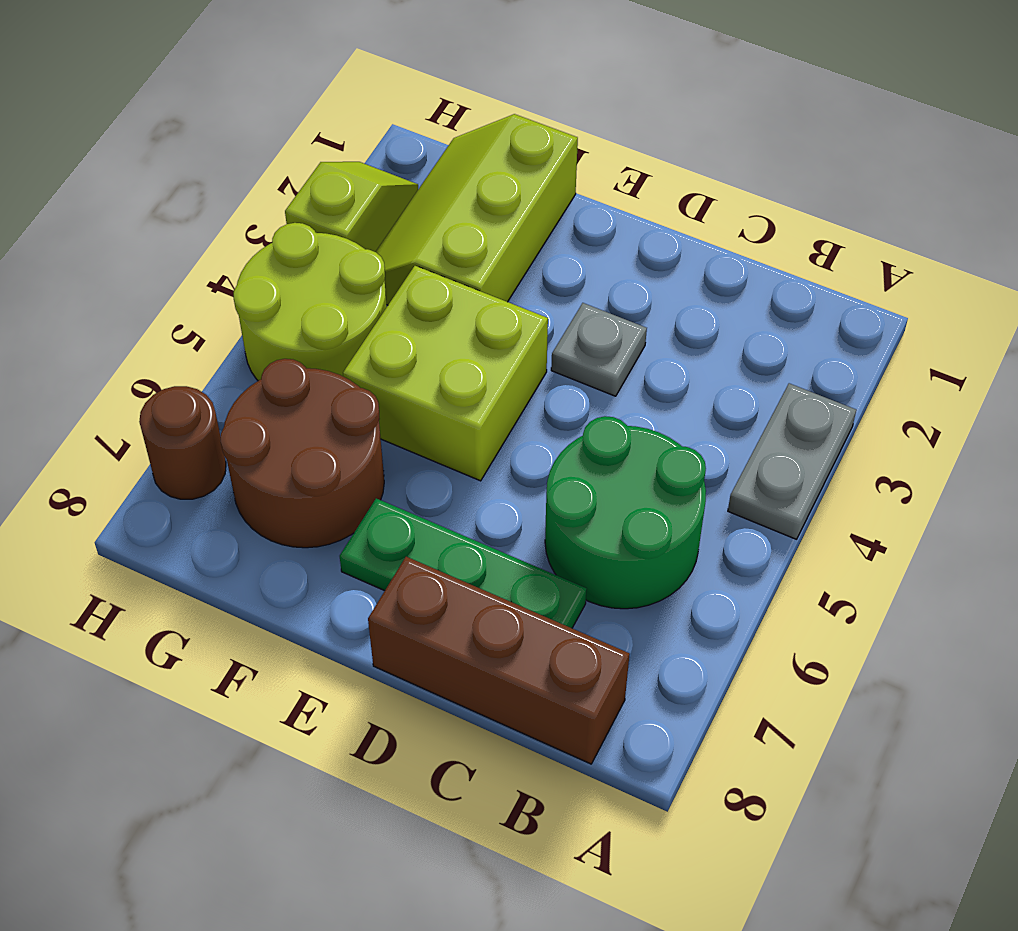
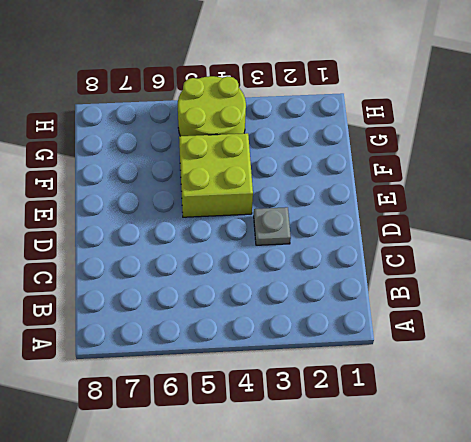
none -> grey 1x2 plate [728,383,856,539]
none -> green 2x2 round brick [545,416,706,609]

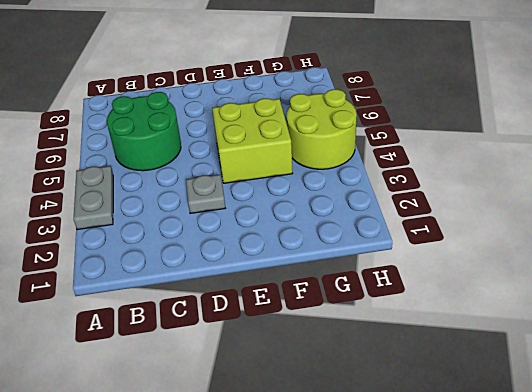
none -> brown 1x3 brick [368,557,630,764]
none -> green 1x3 plate [340,498,587,628]

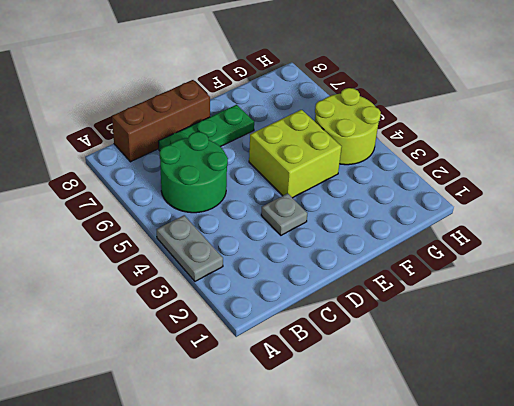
none -> lime 2x3 slope [376,114,578,305]
none -> brown 2x2 round brick [221,359,384,548]

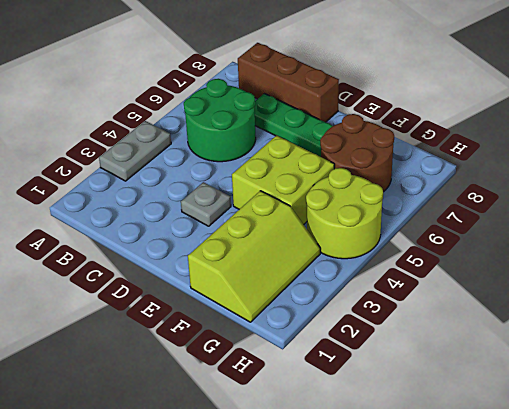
none -> lime 1x2 slope [285,162,418,252]
none -> brown 1x1 round brick [139,386,226,499]

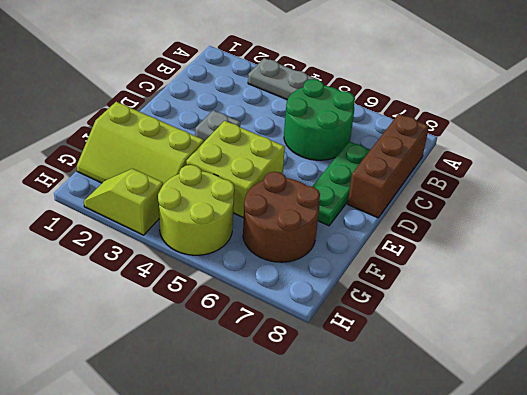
none -> brown 1x1 round brick [139,386,226,499]

